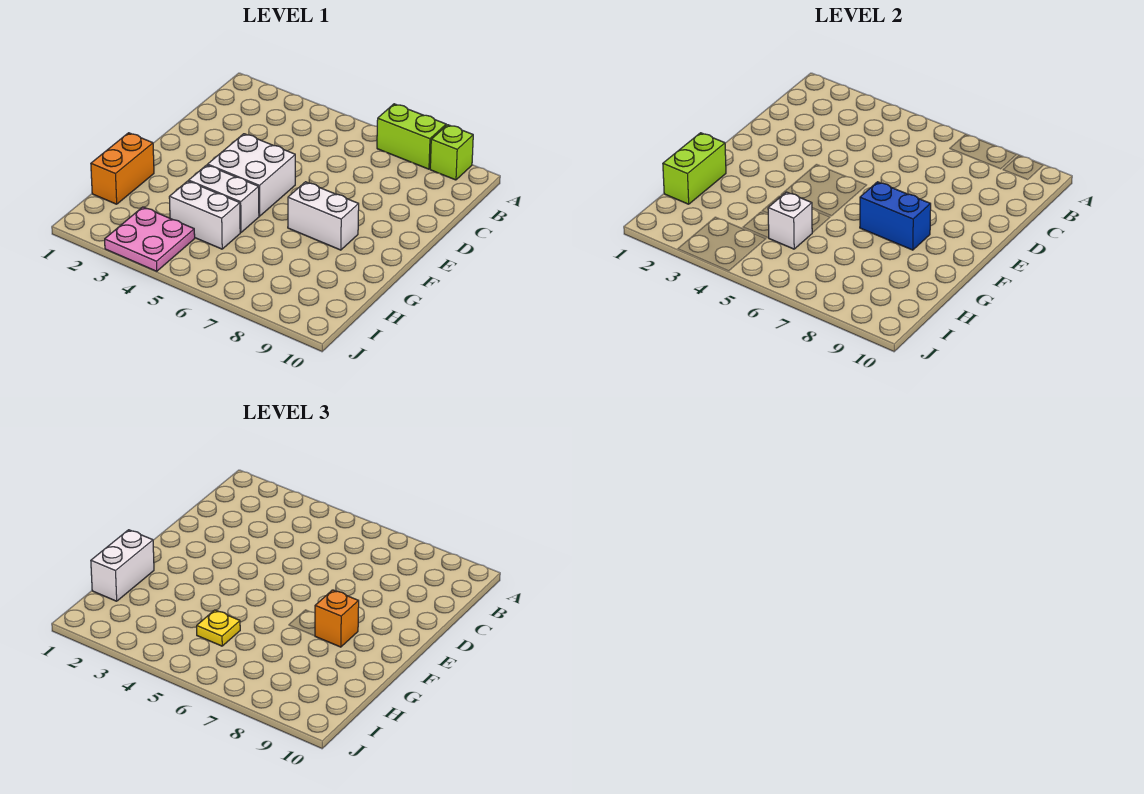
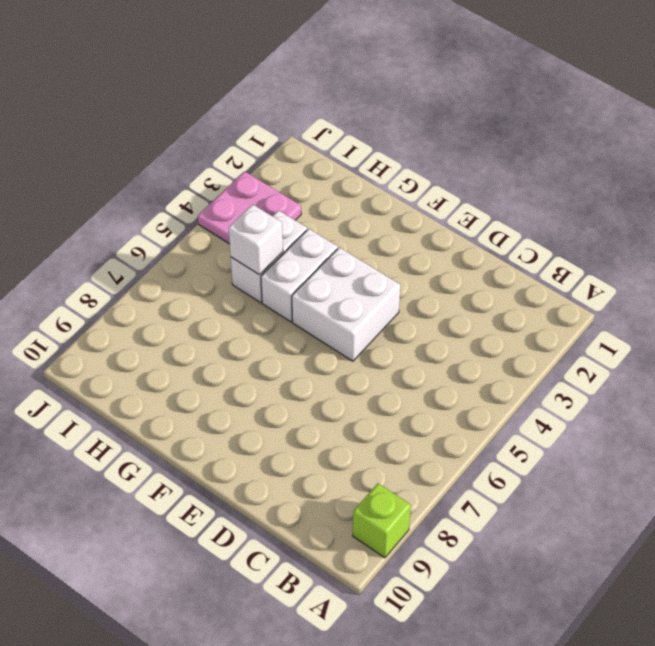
none -> lime 1x2 brick [377,104,446,169]
none -> white 1x2 brick [288,182,359,250]
none -> orange 1x2 brick [91,133,154,204]

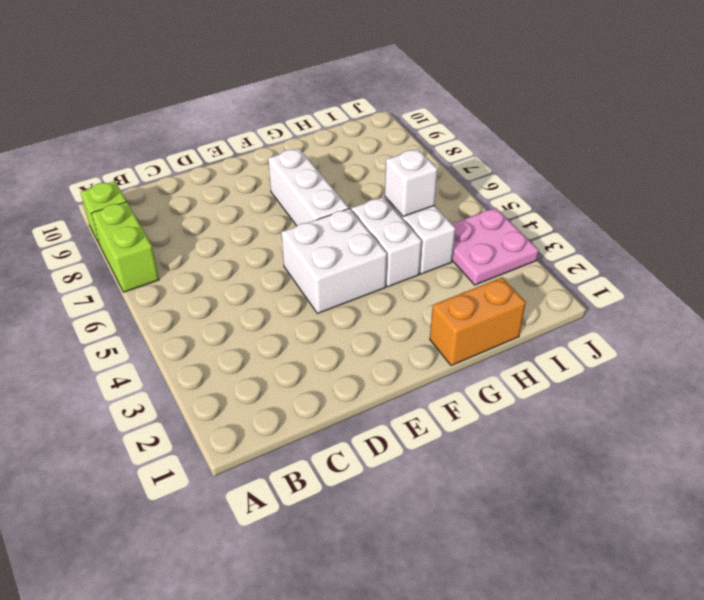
white 1x3 brick [268,149,349,226] -> white 1x2 brick [288,182,359,250]
none -> blue 1x2 brick [860,182,931,250]
none -> lime 1x2 brick [663,133,726,204]
none -> orange 1x1 brick [315,590,359,647]

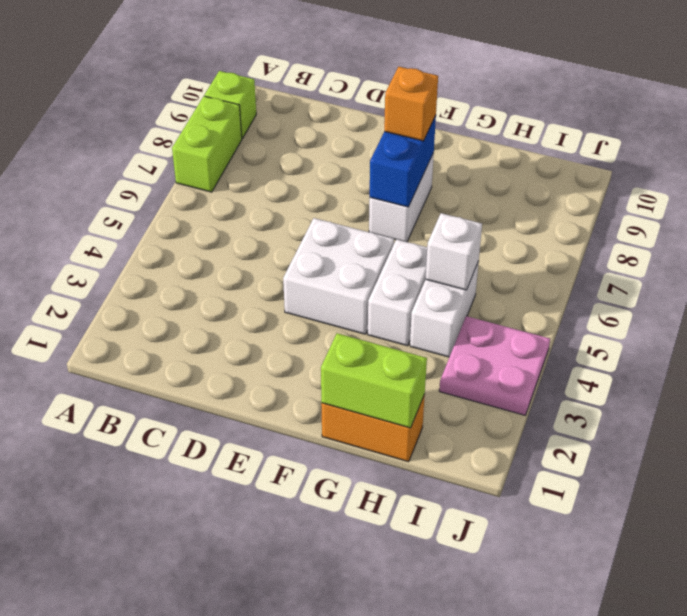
none -> white 1x2 brick [91,530,154,601]
none -> yellow 1x1 plate [197,610,240,646]

